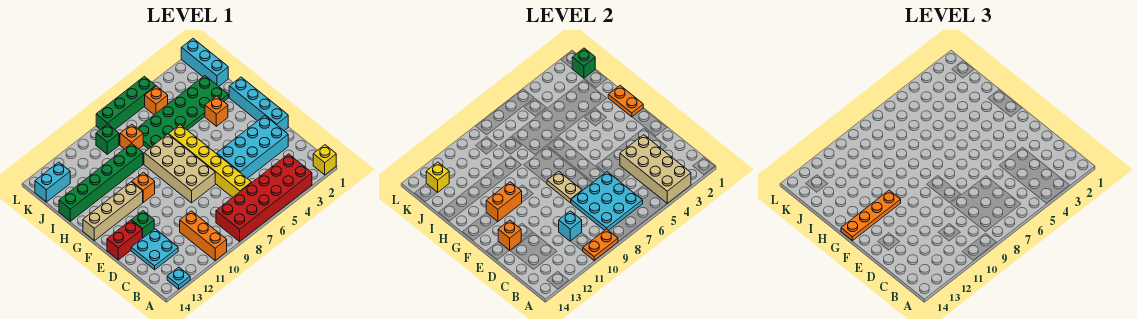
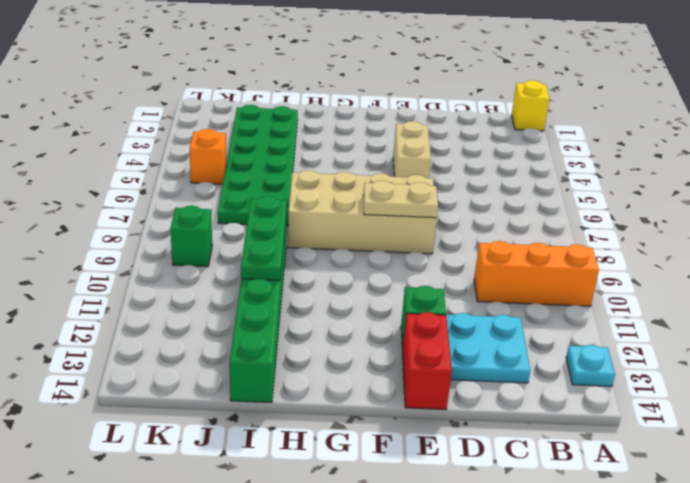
tan 1x2 brick [393,121,431,178] -> cyan 2x4 brick [217,116,288,178]
green 1x3 plate [241,196,287,280] -> none
none -> red 2x6 brick [216,154,312,241]
none -> yellow 1x6 brick [169,125,252,197]
none -> cyan 1x4 brick [229,77,288,131]
none -> orange 1x1 brick [132,172,155,202]

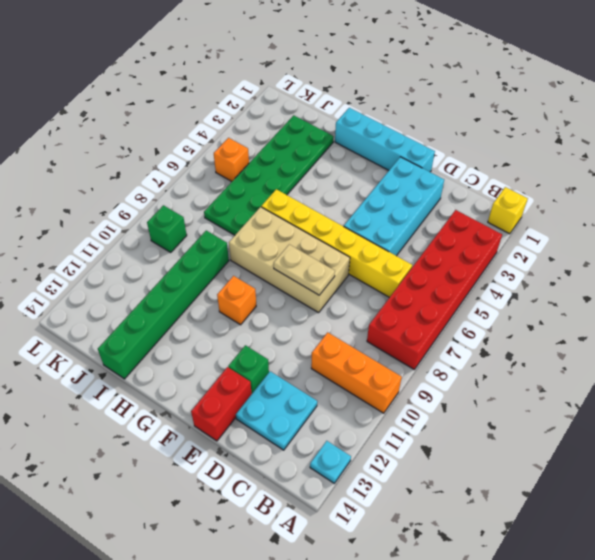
none -> tan 1x4 brick [83,182,143,241]
none -> orange 1x1 brick [205,96,228,126]
none -> cyan 1x3 brick [181,39,228,86]
none -> orange 1x1 brick [120,124,143,149]

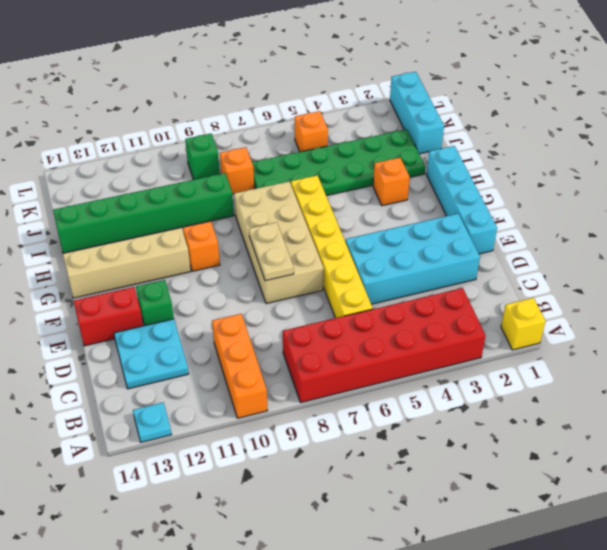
none -> cyan 1x2 brick [35,162,70,202]
none -> green 1x4 brick [96,76,156,130]
none -> tan 2x4 brick [620,135,691,204]
none -> orange 1x2 plate [583,229,618,261]

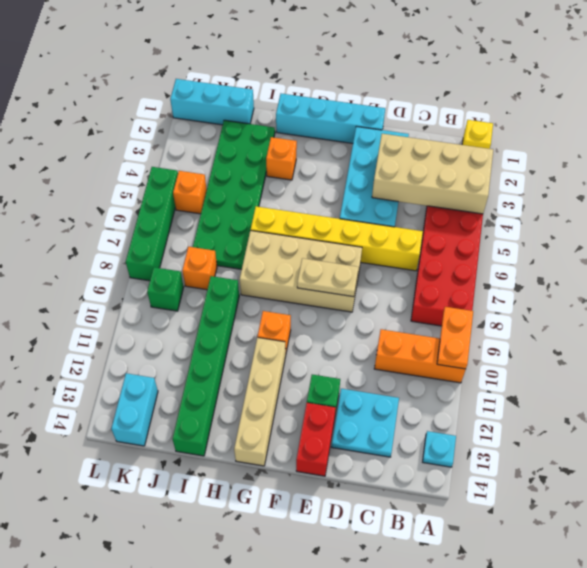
none -> cyan 3x3 plate [571,172,643,230]
none -> cyan 1x1 brick [559,211,582,241]
none -> orange 1x1 brick [498,220,521,251]
none -> orange 1x2 plate [608,86,643,117]

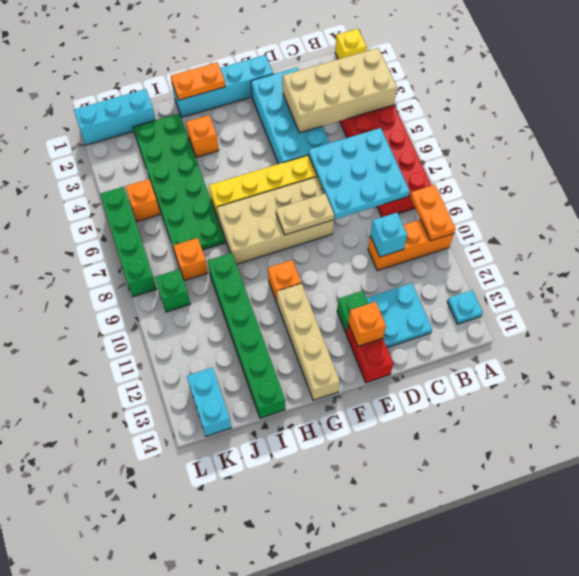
none -> orange 1x2 brick [486,182,522,222]
none -> green 1x1 brick [572,48,595,78]
none -> yellow 1x1 brick [426,162,449,193]
none -> orange 1x4 plate [841,190,901,241]

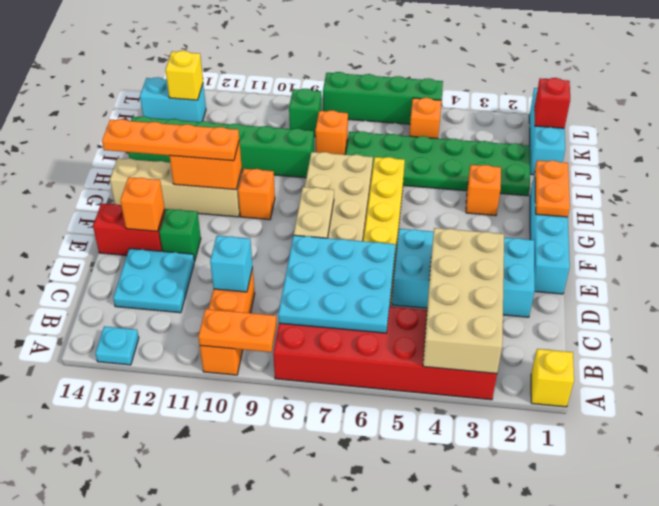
red 1x1 brick [534,78,570,128] -> green 1x1 brick [572,48,595,78]

